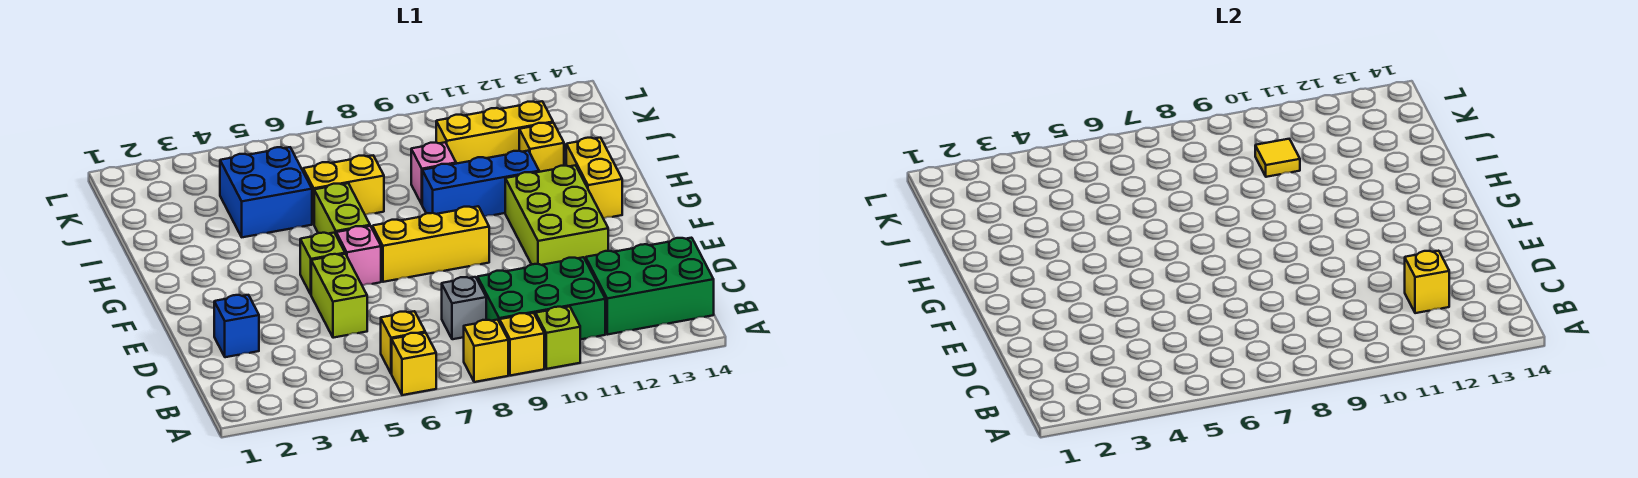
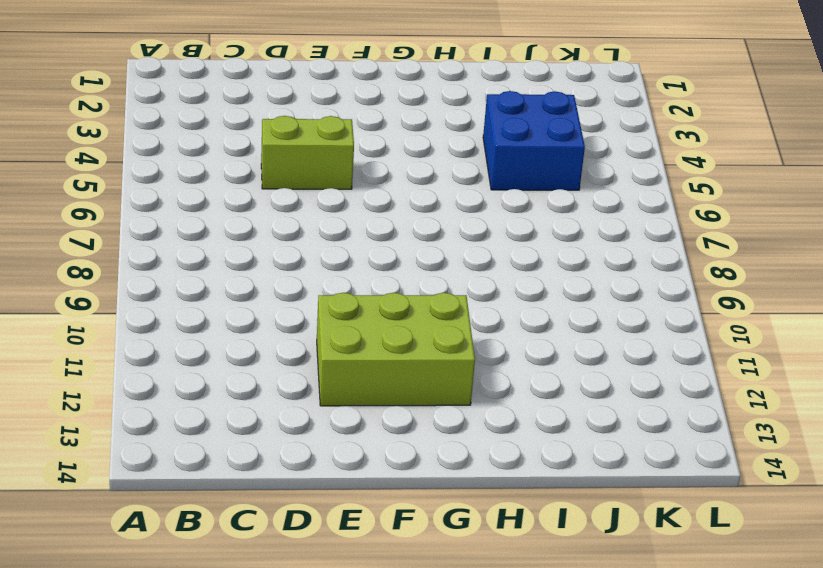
none -> yellow 1x1 brick [392,333,436,395]
none -> yellow 1x1 brick [464,320,508,382]
none -> yellow 1x1 brick [500,313,544,376]

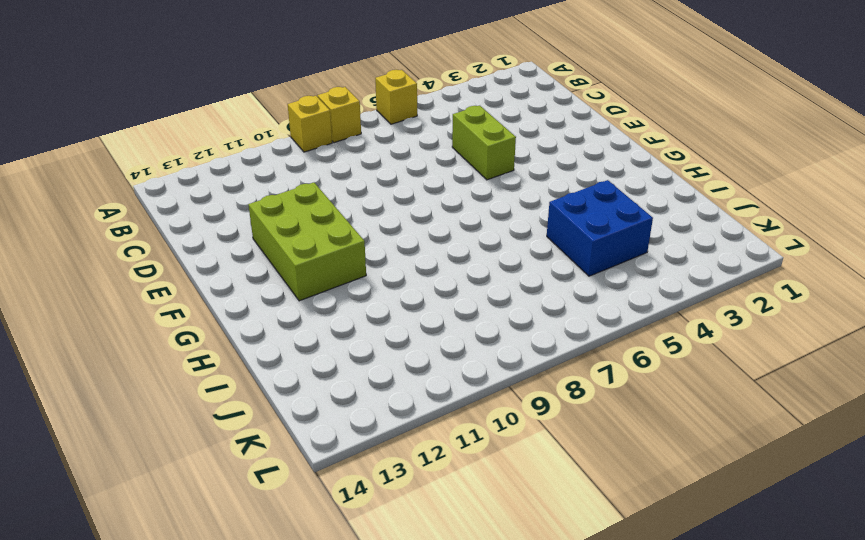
none -> lime 1x1 brick [536,307,580,369]
none -> yellow 1x1 brick [381,311,425,374]
none -> green 2x3 brick [478,257,605,339]

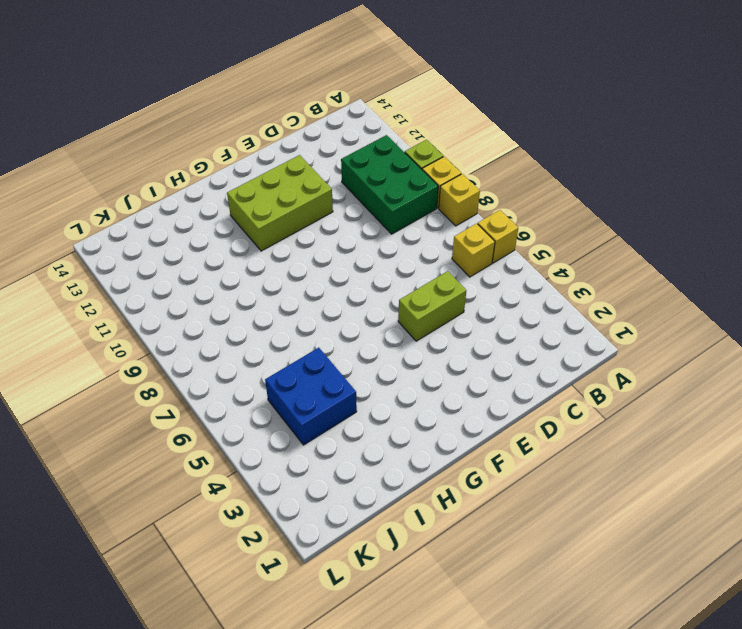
none -> green 2x3 brick [586,238,714,335]
none -> grey 1x1 brick [442,277,486,339]
none -> blue 1x1 brick [214,295,259,357]

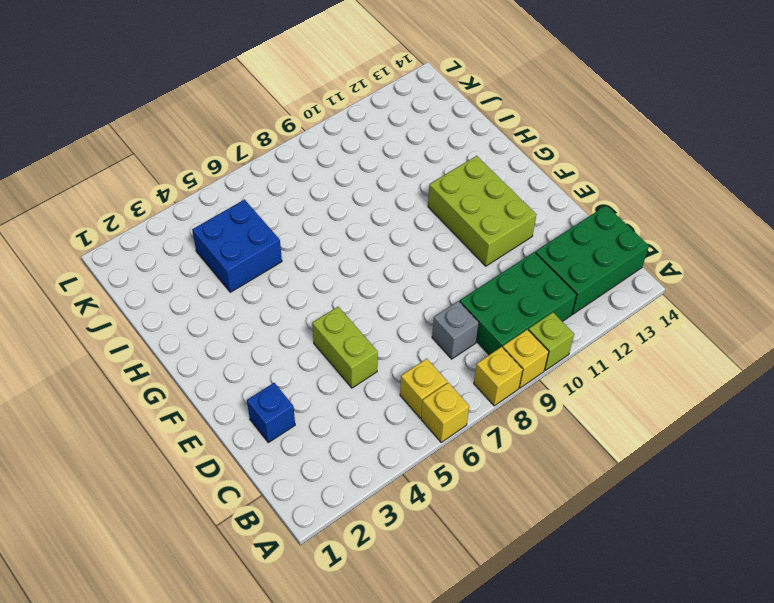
none -> lime 1x1 brick [300,233,345,294]
none -> pink 1x1 brick [336,226,381,286]
none -> yellow 1x3 brick [372,206,489,282]

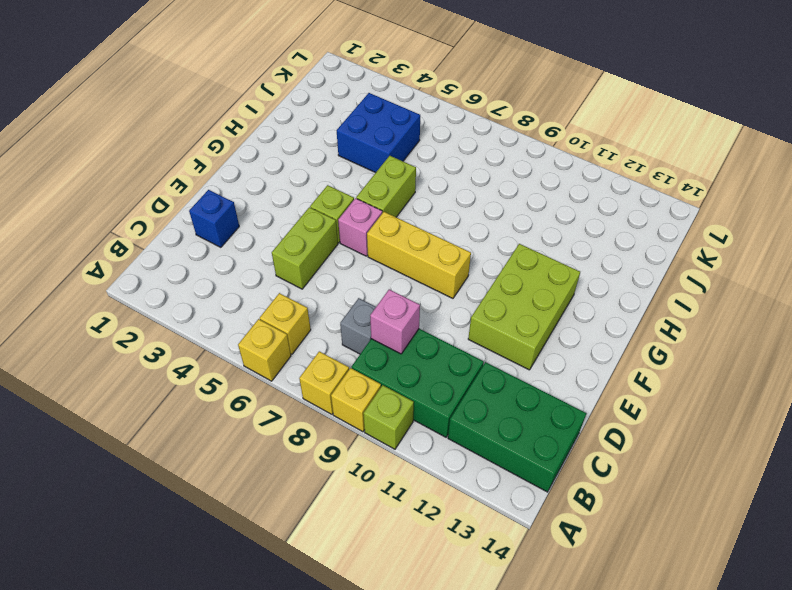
pink 1x1 brick [370,289,420,354] -> pink 1x1 brick moved to [411,142,456,204]
none -> yellow 1x2 brick [566,138,622,218]
none -> blue 1x3 brick [422,151,539,217]
none -> yellow 1x2 brick [303,156,384,224]

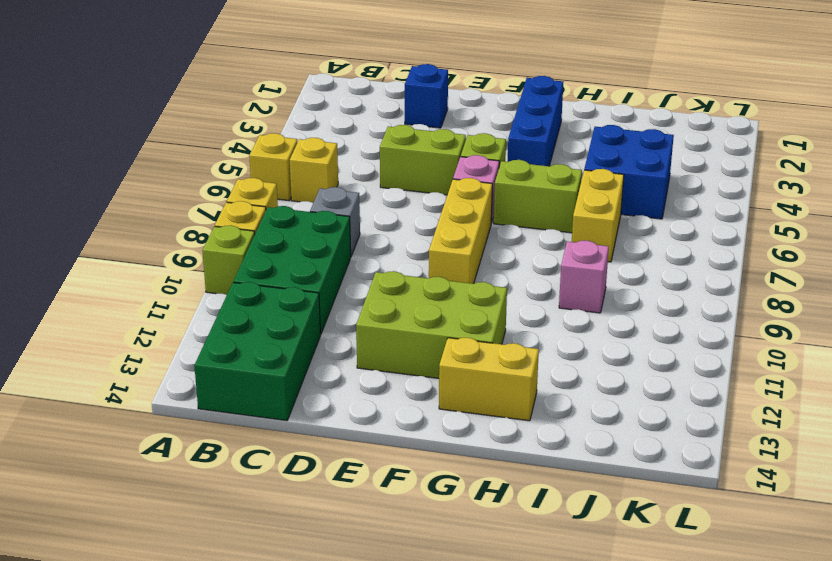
blue 1x3 brick [508,76,563,166] -> blue 1x3 brick moved to [422,151,539,217]
none -> yellow 1x1 brick [519,123,564,172]
none -> yellow 1x3 brick [436,101,553,164]
none -> yellow 1x1 brick [1405,251,1449,313]

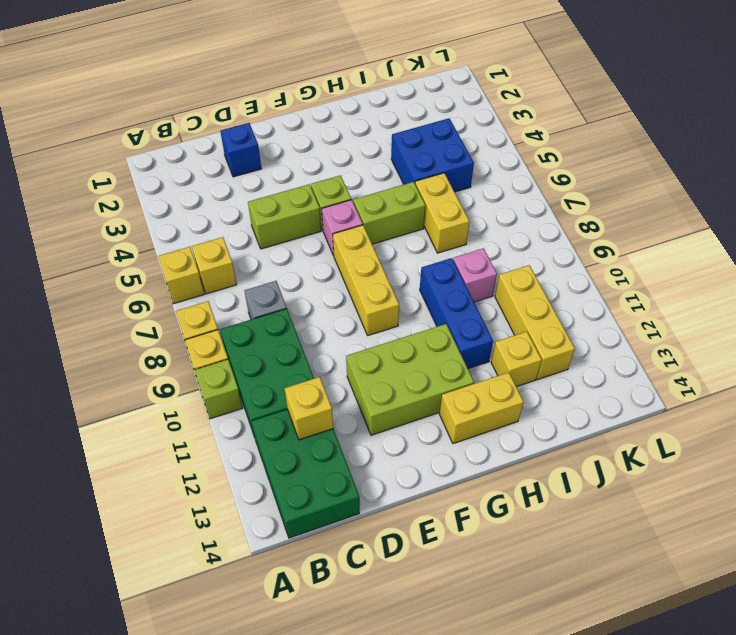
none -> yellow 1x1 tile [1255,139,1300,177]

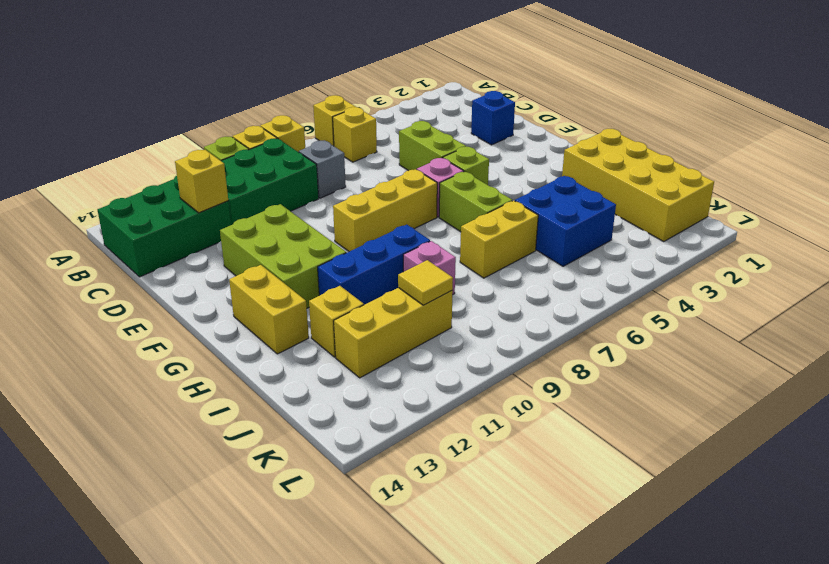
yellow 2x4 brick [562,129,714,242] -> none

